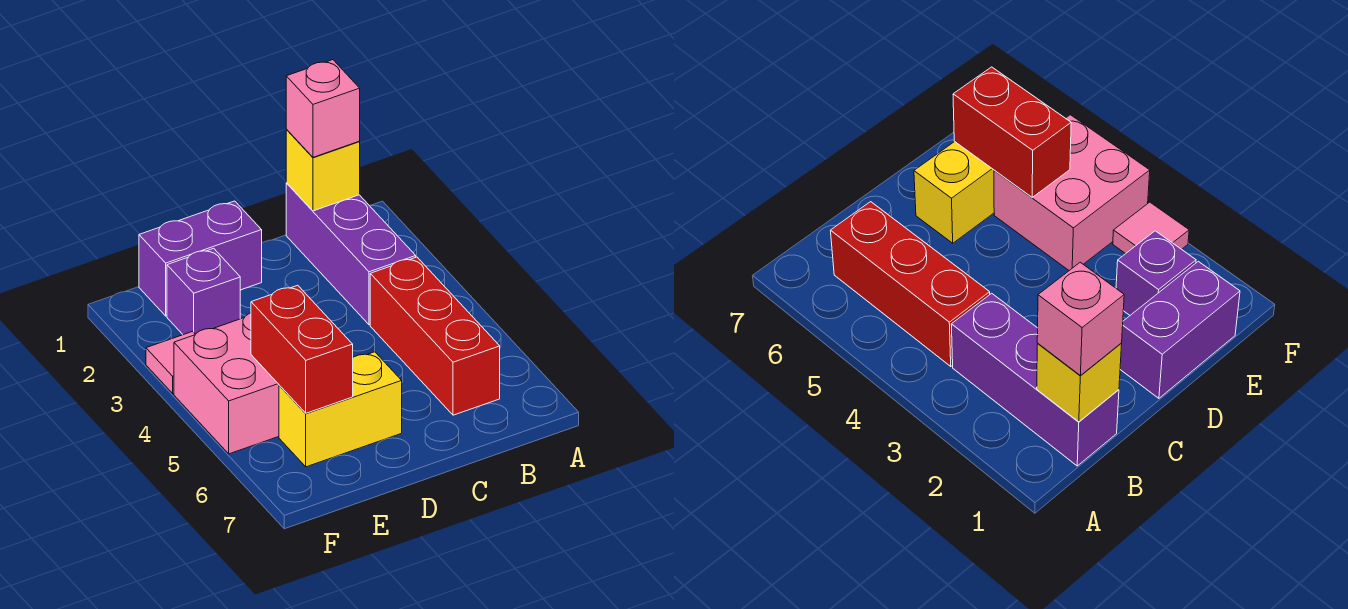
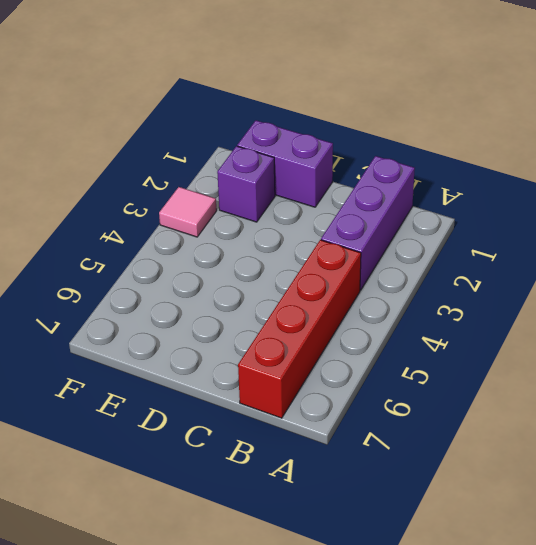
red 1x4 brick [238,240,361,418] -> red 1x3 brick [370,257,500,415]
none -> yellow 1x2 brick [279,352,402,467]
none -> pink 2x2 brick [174,313,279,454]

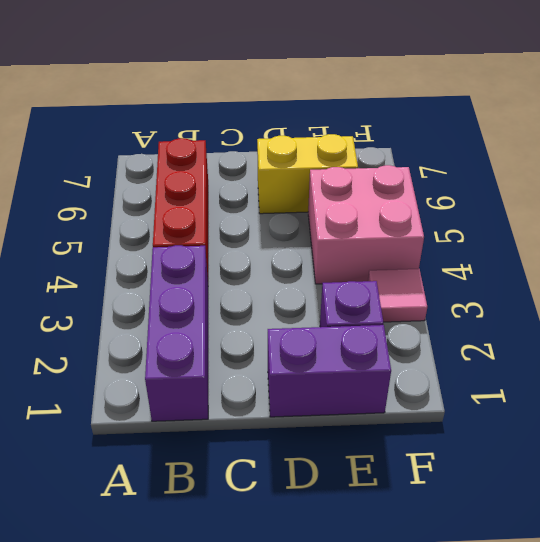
none -> yellow 1x1 brick [286,130,360,211]
none -> red 1x2 brick [251,285,353,413]

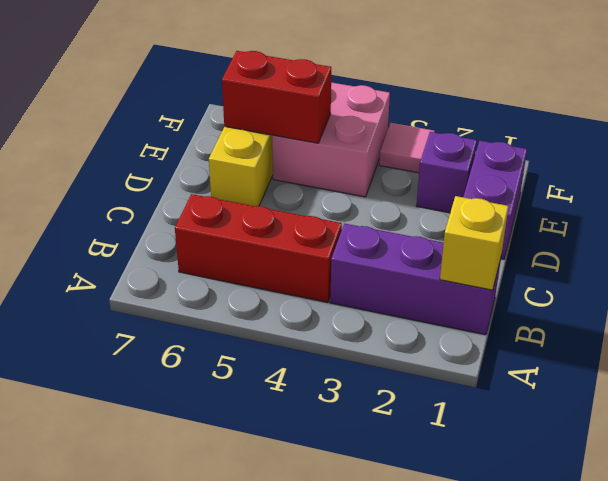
none -> pink 1x1 brick [286,60,360,157]

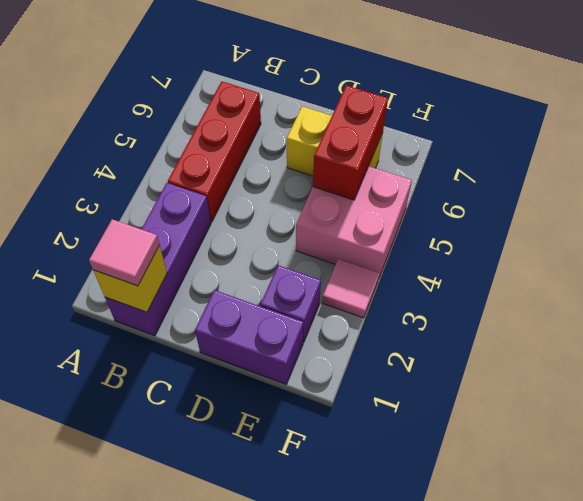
pink 1x1 tile [89,219,160,286] -> pink 1x1 brick [286,60,360,157]

